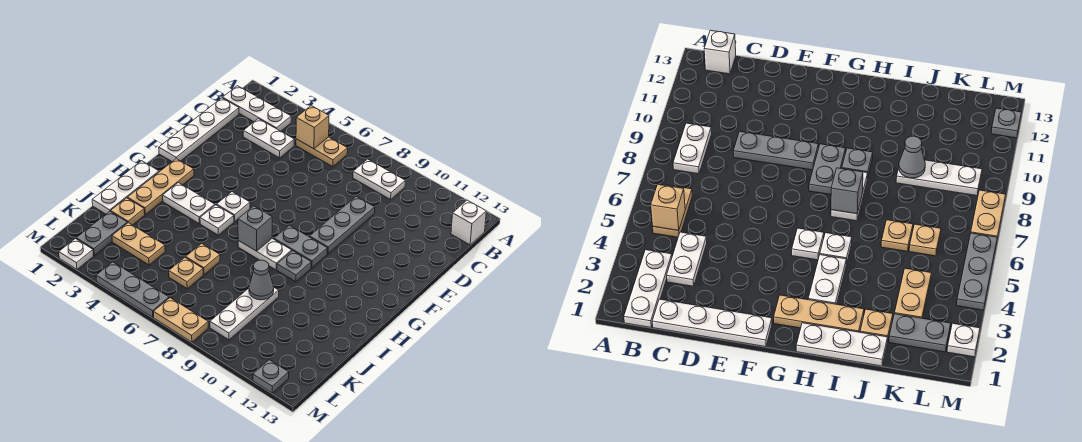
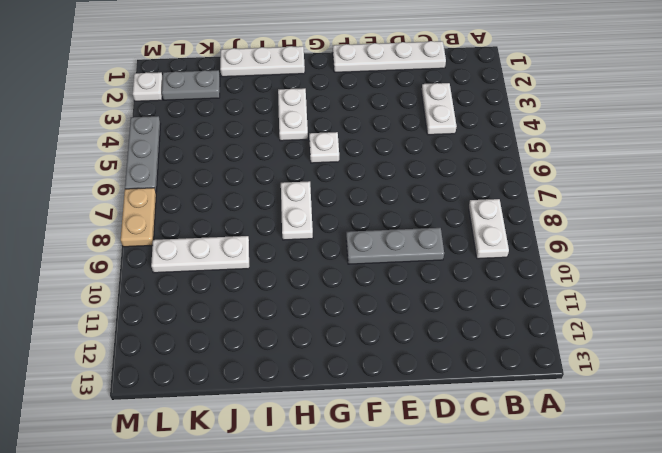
none -> white 1x3 plate [223,86,291,131]
none -> tan 1x2 plate [296,137,348,167]
none -> white 1x1 brick [451,200,486,245]

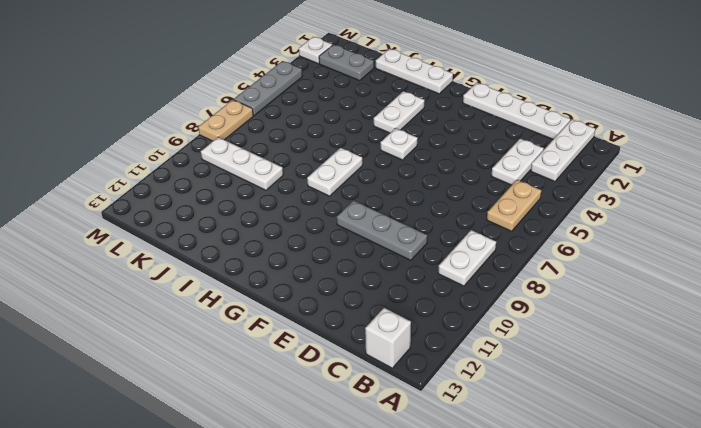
none -> tan 1x3 plate [127,159,194,214]
none -> grey 1x2 plate [274,225,328,268]
none -> white 1x1 plate [200,205,234,235]

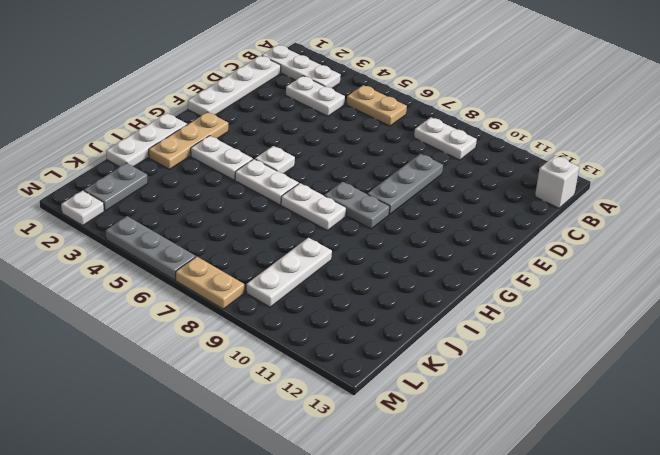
white 1x2 plate [235,159,299,205] -> white 1x1 plate [200,205,234,235]
none -> grey 1x1 plate [277,251,311,282]
none -> tan 1x1 plate [111,198,145,225]
none -> tan 1x1 plate [186,244,220,274]

